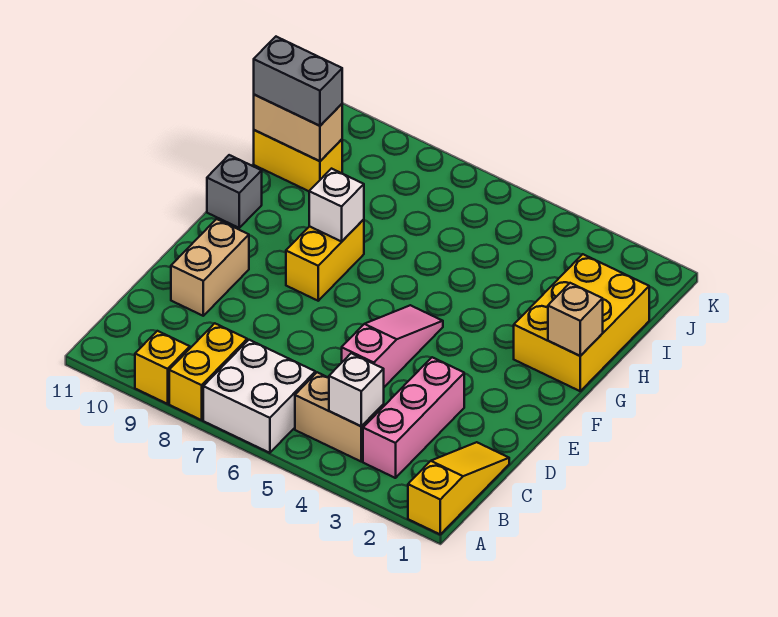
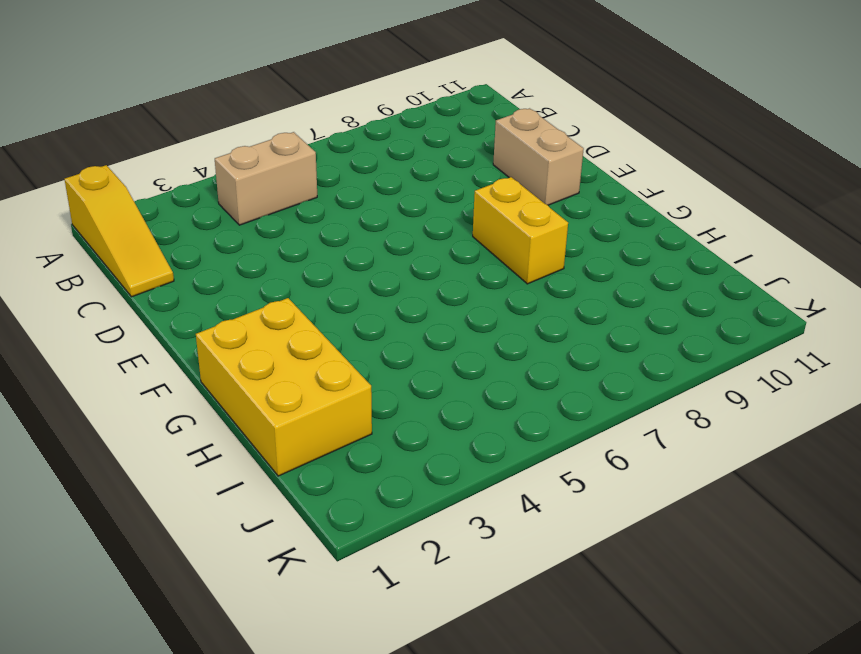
none -> white 2x2 brick [203,340,315,453]
none -> yellow 1x2 brick [169,323,247,420]
none -> yellow 1x1 brick [135,331,190,404]

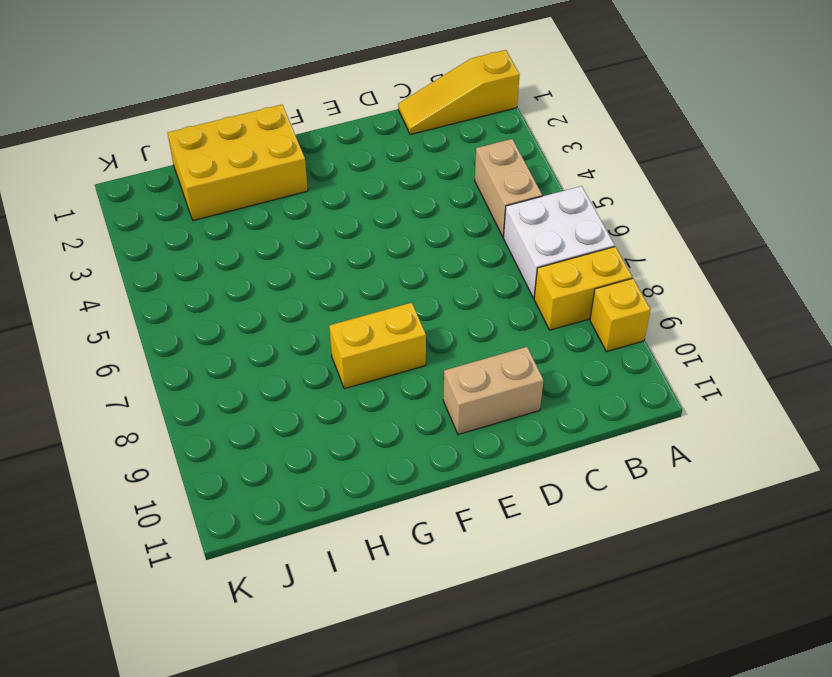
none -> pink 1x3 brick [363,357,464,478]
none -> pink 1x3 slope [342,305,443,387]
none -> grey 1x1 brick [207,155,262,228]

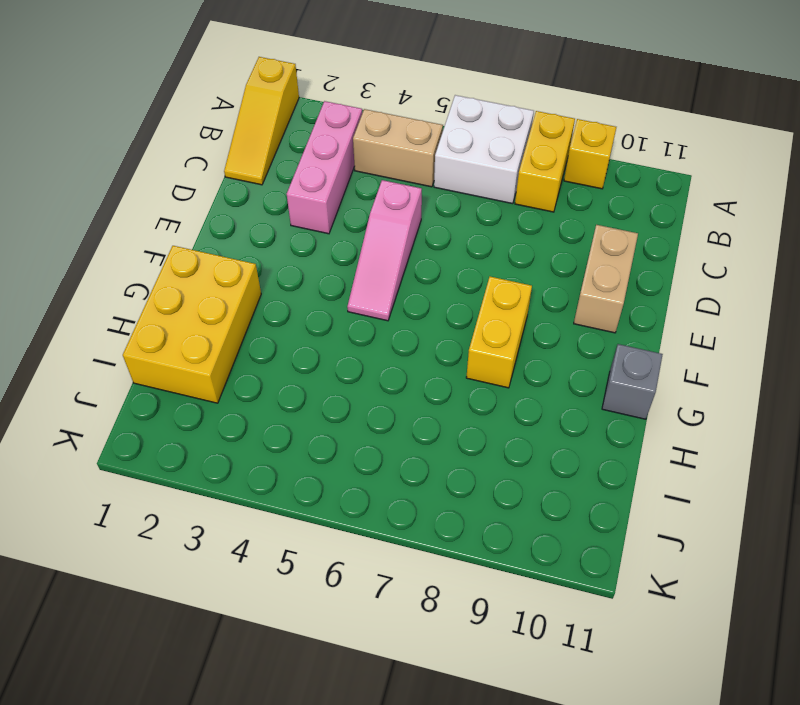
none -> yellow 1x2 brick [254,130,342,191]
none -> white 1x1 brick [329,353,384,426]
none -> tan 1x1 brick [548,283,603,356]

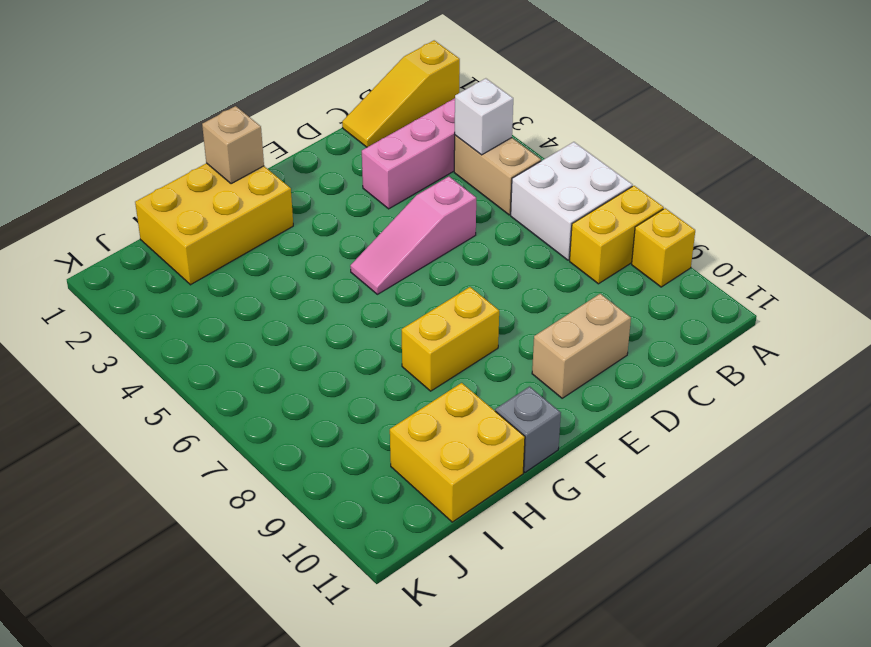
yellow 2x2 brick [390,383,525,522] -> yellow 1x2 brick [254,130,342,191]
none -> white 1x1 brick [309,169,364,242]
none -> tan 1x2 brick [254,95,342,161]
none -> grey 1x2 brick [254,37,342,126]

